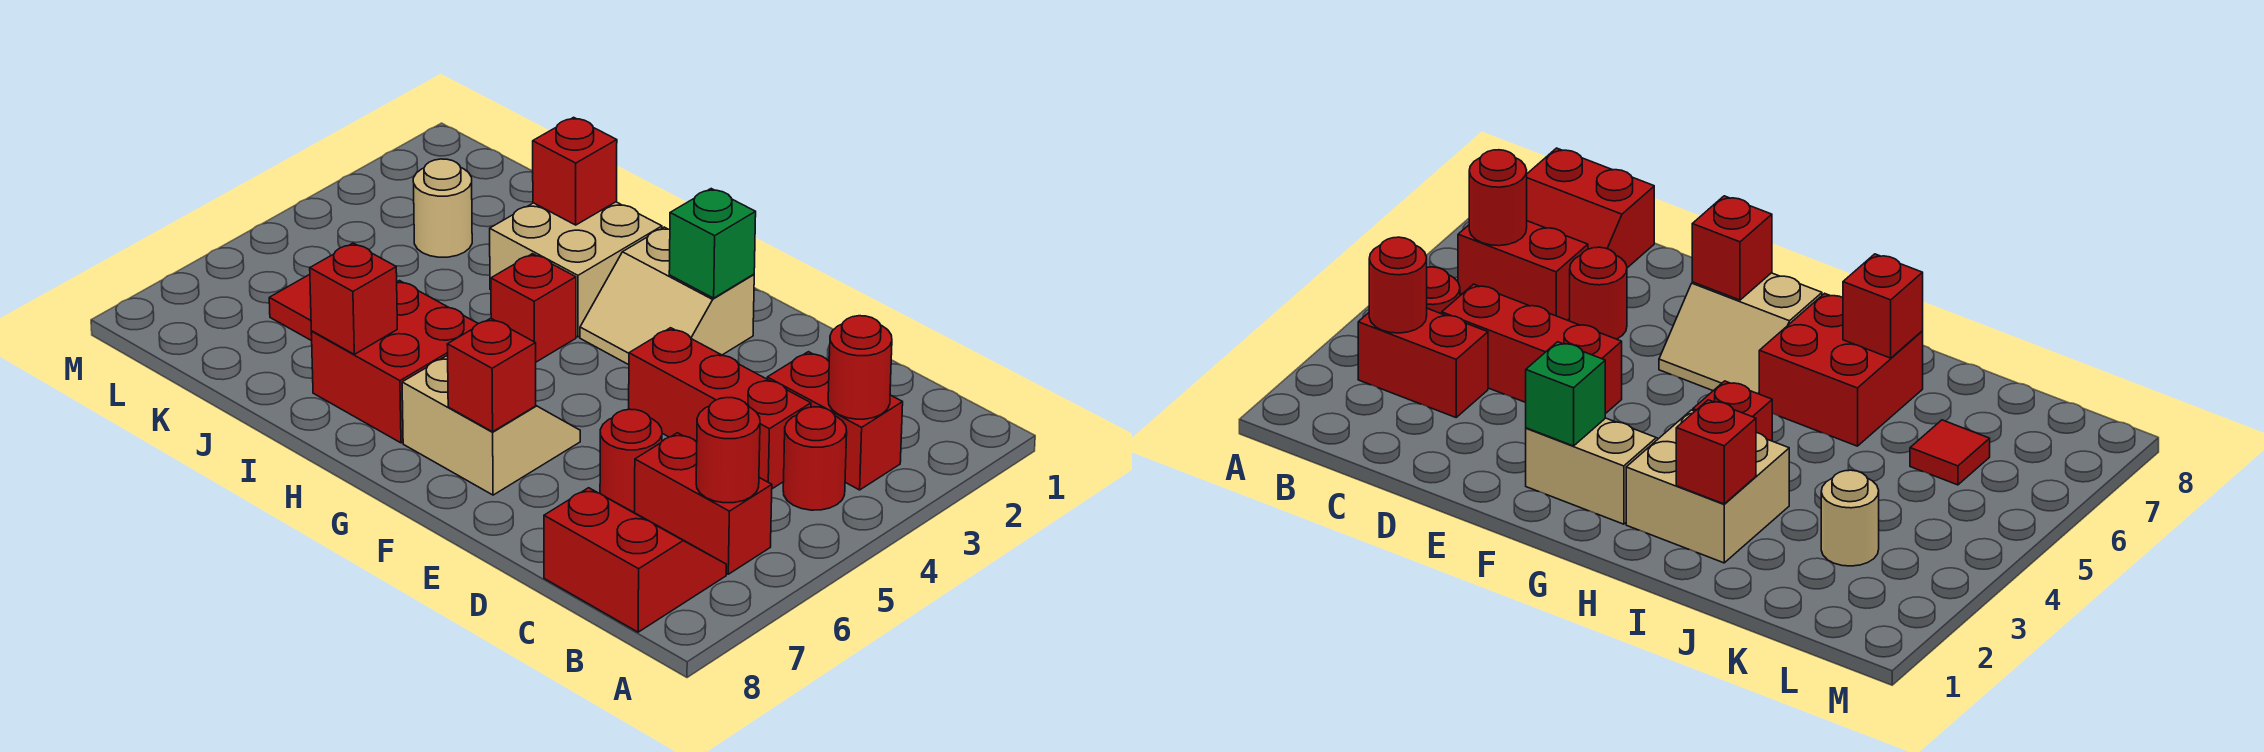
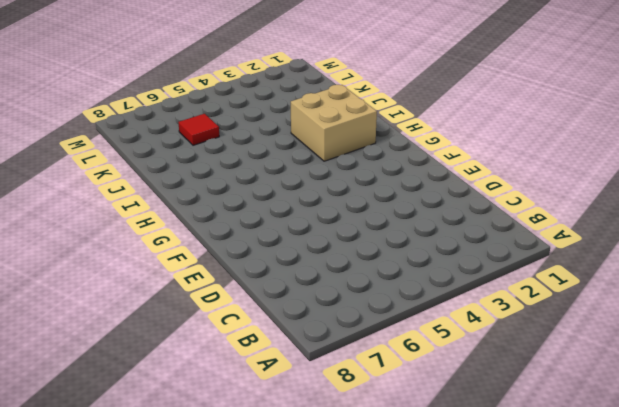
none -> red 1x2 brick [767,352,903,490]
none -> red 1x1 round brick [783,407,847,510]
none -> red 1x2 brick [634,433,772,574]

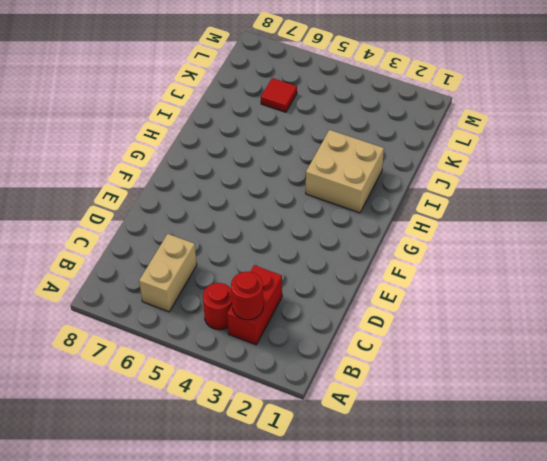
tan 1x2 brick [139,234,197,312] -> red 1x2 brick [634,433,772,574]
none -> red 2x2 slope [544,488,726,632]
none -> red 1x3 brick [629,328,811,489]
none -> red 1x1 round brick [600,409,662,512]

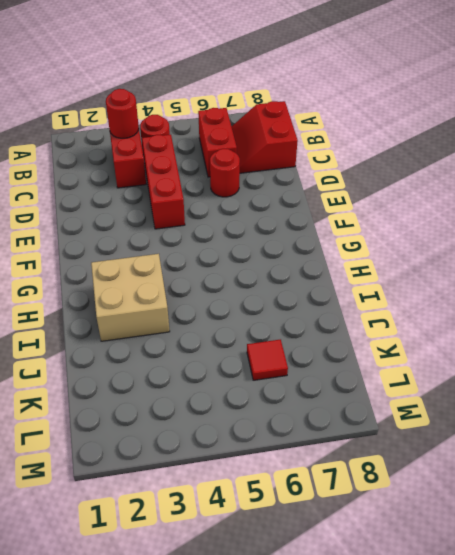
none -> tan 2x2 slope [580,227,754,365]
none -> tan 2x2 slope [402,356,580,495]
none -> red 1x1 brick [491,254,576,362]

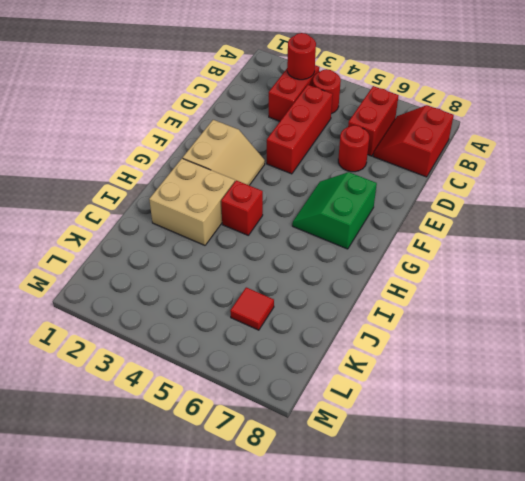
green 2x2 slope [292,172,377,249] -> tan 2x2 slope [402,356,580,495]
none -> red 2x2 brick [311,281,478,443]
none -> tan 1x1 round brick [413,159,472,257]
none -> red 1x1 round brick [696,398,760,503]

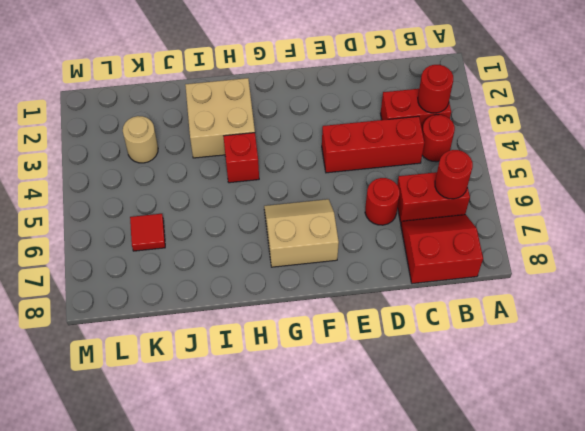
none -> tan 2x2 slope [580,227,754,365]
none -> red 2x2 brick [311,281,478,443]
none -> green 1x1 brick [669,189,756,298]

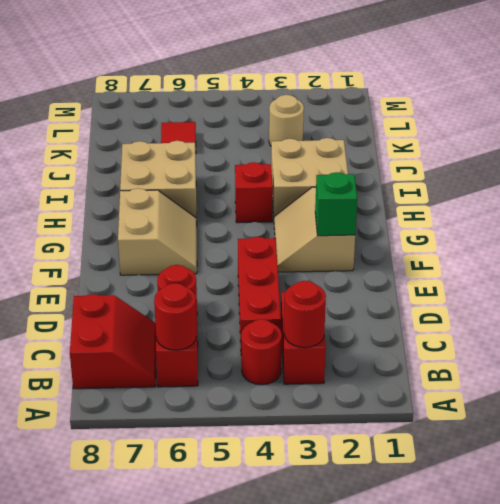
tan 2x2 brick [120,141,196,217] -> red 2x2 brick [311,281,478,443]
none -> red 1x1 brick [447,318,536,432]
none -> red 1x1 brick [533,117,617,225]
none -> red 1x1 brick [310,243,397,354]

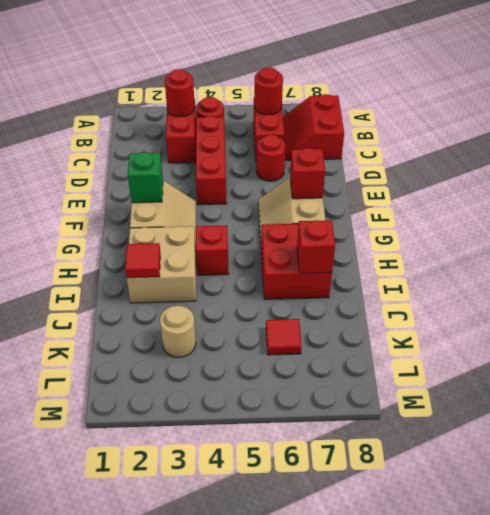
red 1x1 tile [125,243,160,278] -> red 1x1 brick [533,117,617,225]

